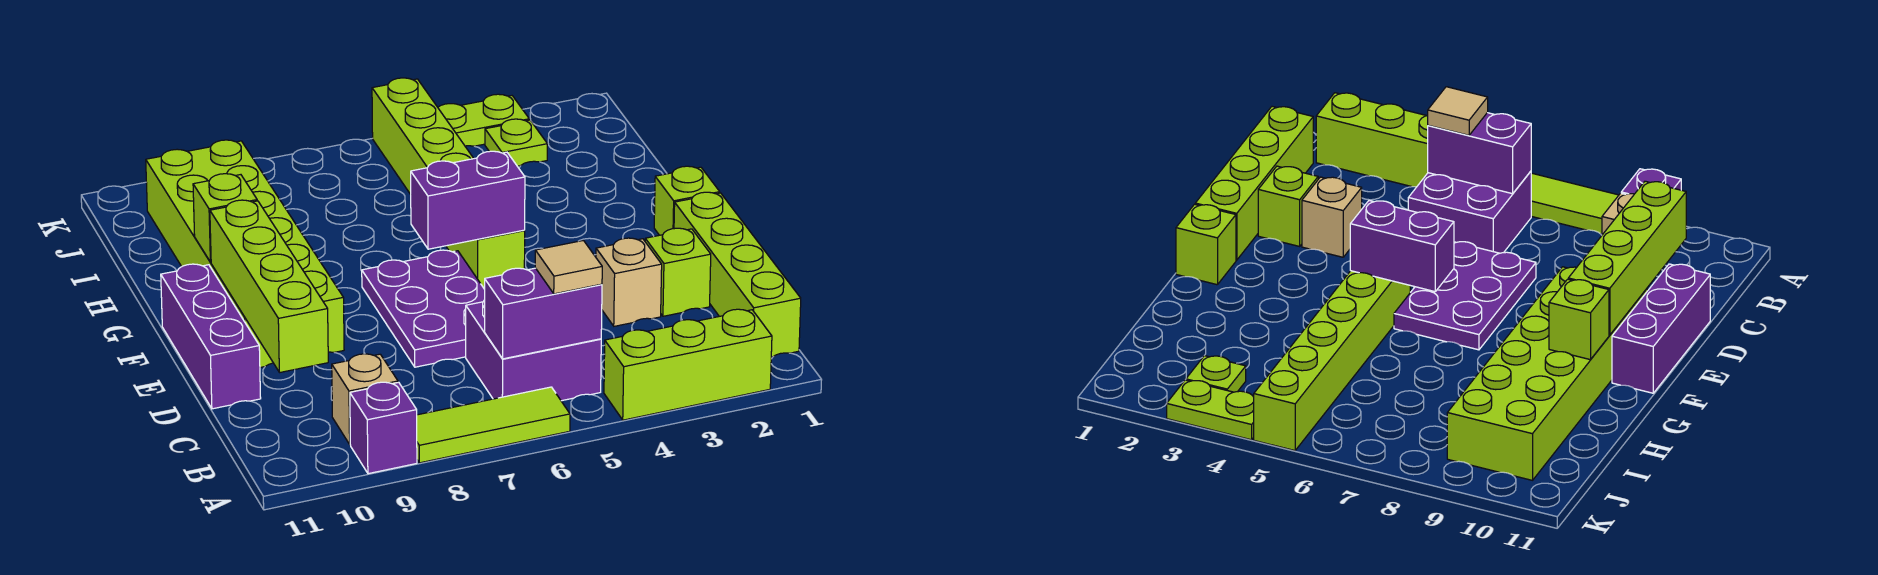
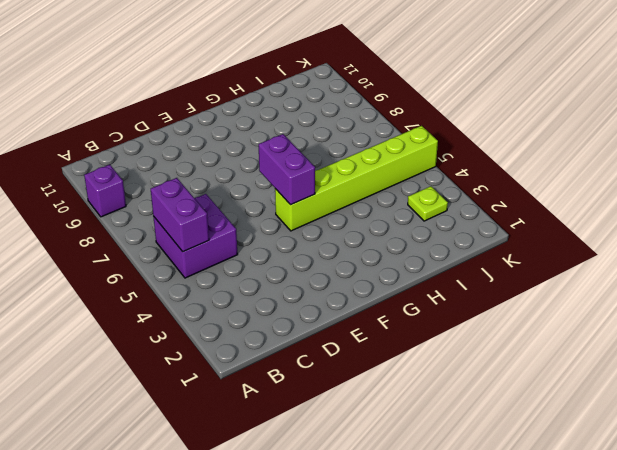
none -> lime 1x3 brick [604,309,772,420]
none -> lime 1x3 tile [417,387,570,463]
none -> lime 1x4 brick [674,192,801,357]

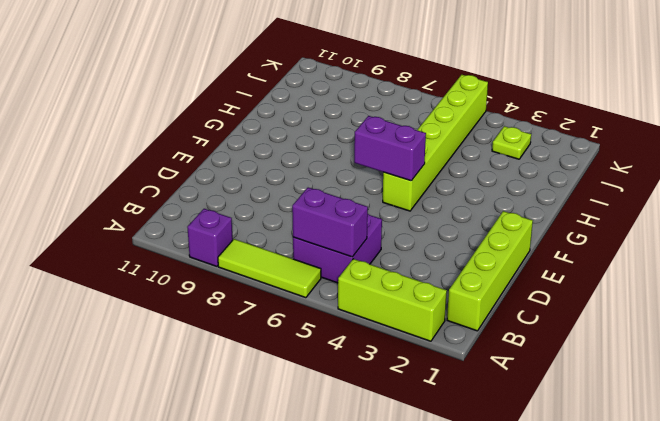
none -> tan 1x1 brick [332,354,398,444]
none -> lime 1x1 brick [645,228,711,316]
none -> tan 1x1 brick [596,238,662,326]

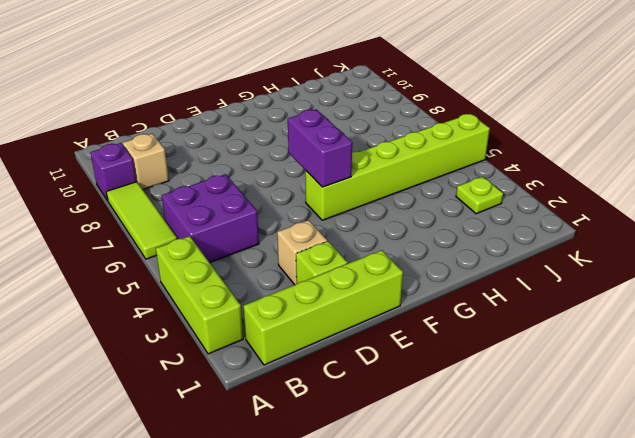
none -> purple 2x3 plate [362,250,485,367]
none -> purple 1x3 brick [161,264,261,409]
none -> lime 2x6 brick [146,140,344,367]

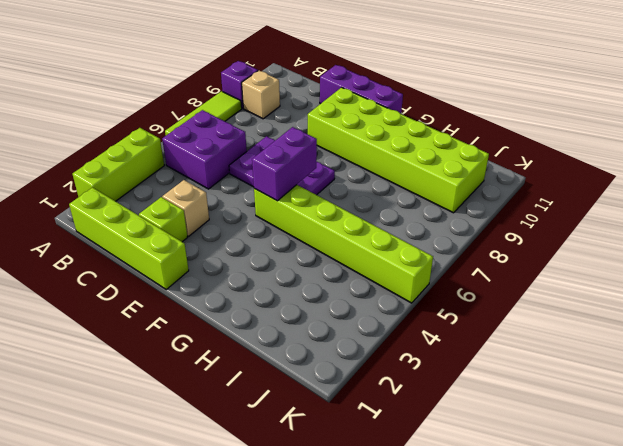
none -> lime 1x1 brick [654,166,720,235]
none -> lime 1x1 plate [485,119,547,166]
none -> lime 1x2 plate [438,94,529,146]

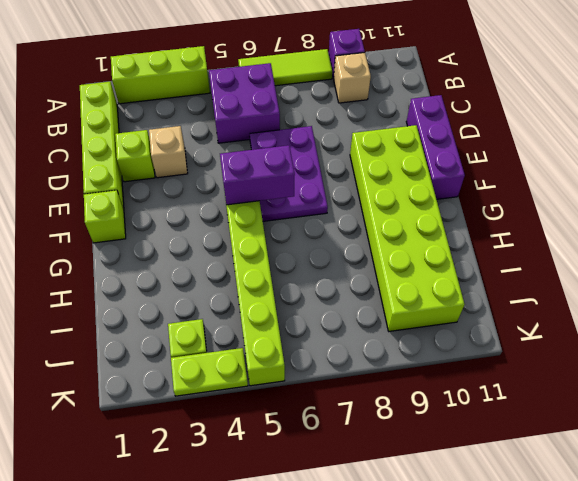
none -> purple 1x2 brick [485,268,602,359]
none -> lime 1x4 brick [210,200,328,373]
none -> lime 1x1 brick [193,174,257,262]

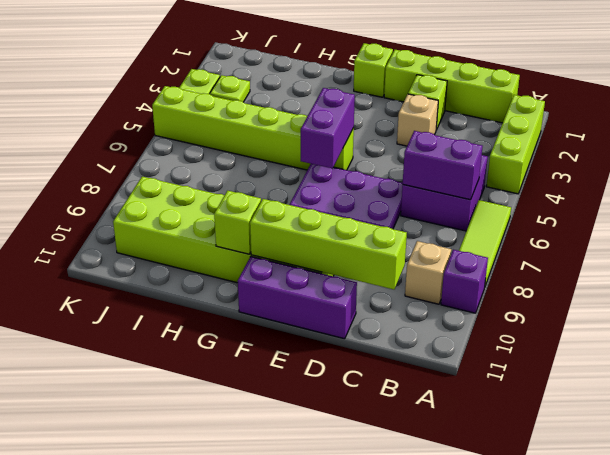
purple 1x2 brick [403,131,483,200] -> purple 1x2 brick turned to [485,268,602,359]
none -> tan 1x1 tile [535,240,602,294]

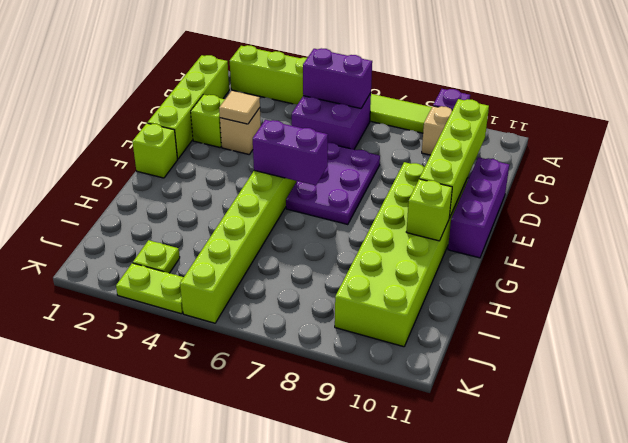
tan 1x1 tile [219,91,260,124] -> tan 1x1 tile moved to [535,240,602,294]

